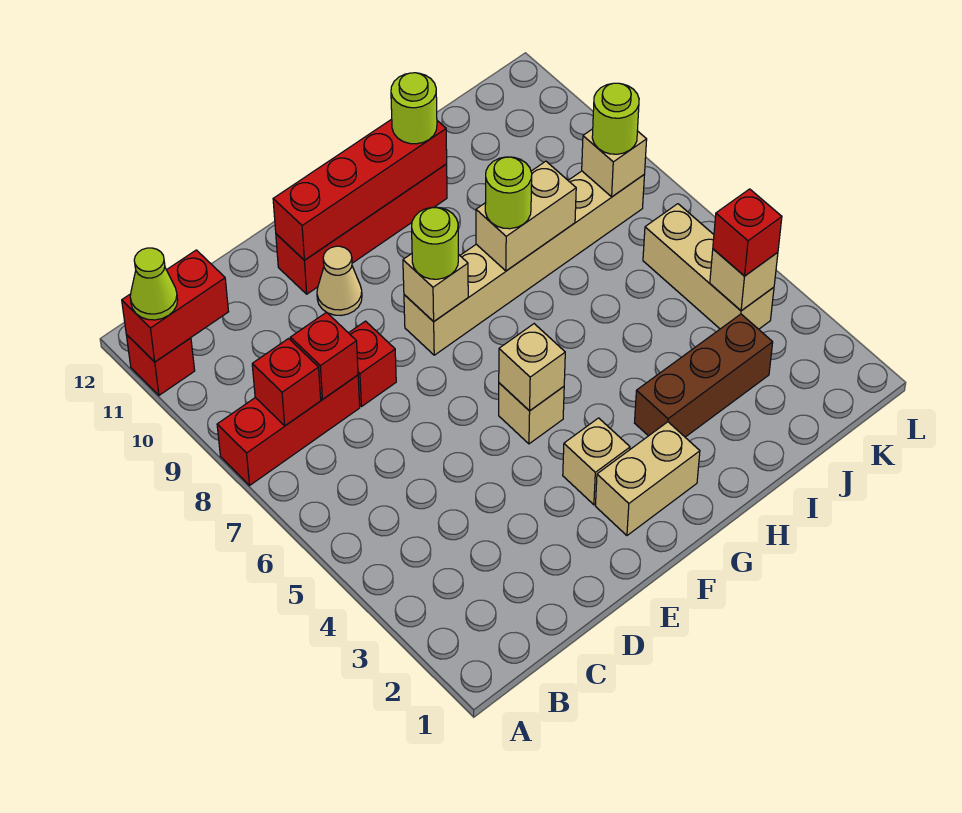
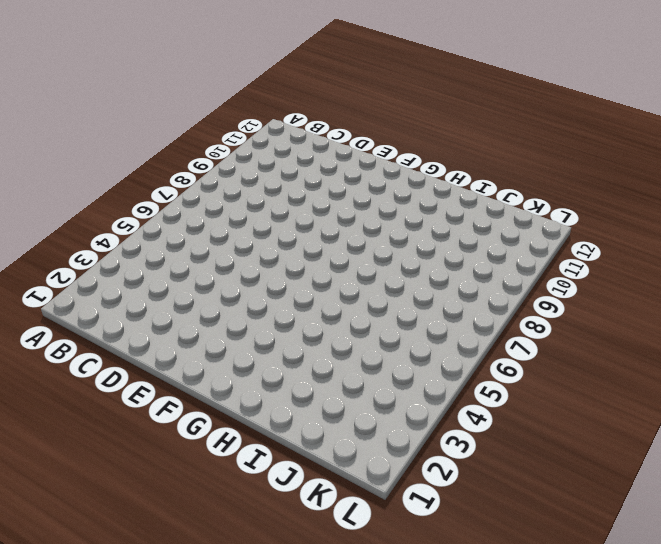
none -> red 1x3 brick [217,375,360,485]
none -> red 1x1 brick [126,335,195,395]
none -> red 1x1 brick [349,321,396,407]

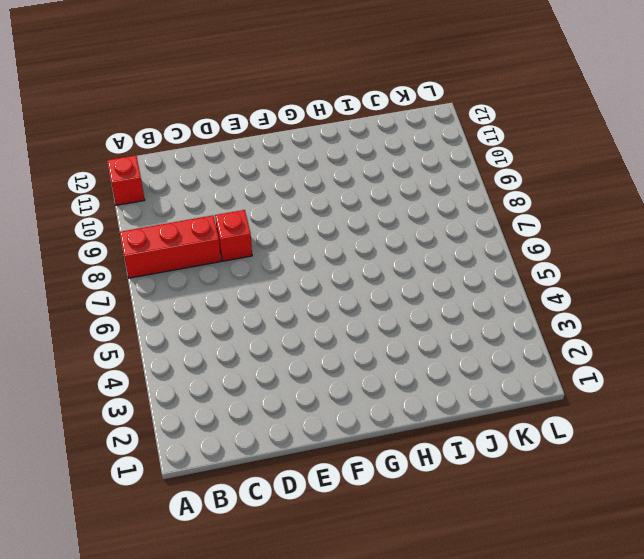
none -> tan 1x1 cone [317,246,362,315]
none -> red 1x4 brick [276,164,447,294]
none -> tan 1x2 brick [596,422,700,535]

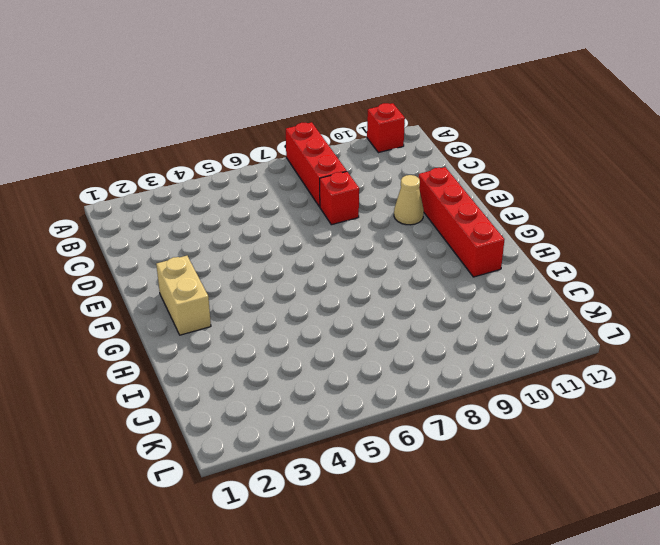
none -> tan 1x1 brick [563,418,630,505]
none -> tan 1x1 brick [499,383,564,444]
none -> tan 1x6 brick [404,171,644,355]

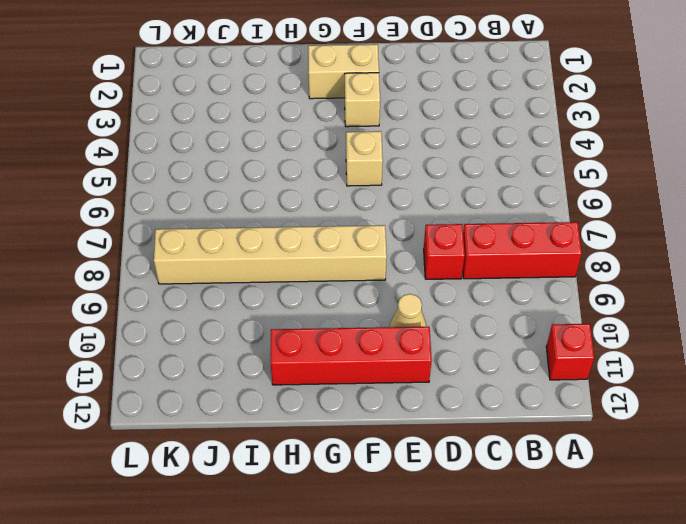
none -> brown 1x3 brick [635,314,773,437]
none -> tan 1x3 brick [643,204,774,329]
none -> red 1x2 brick [122,250,229,362]

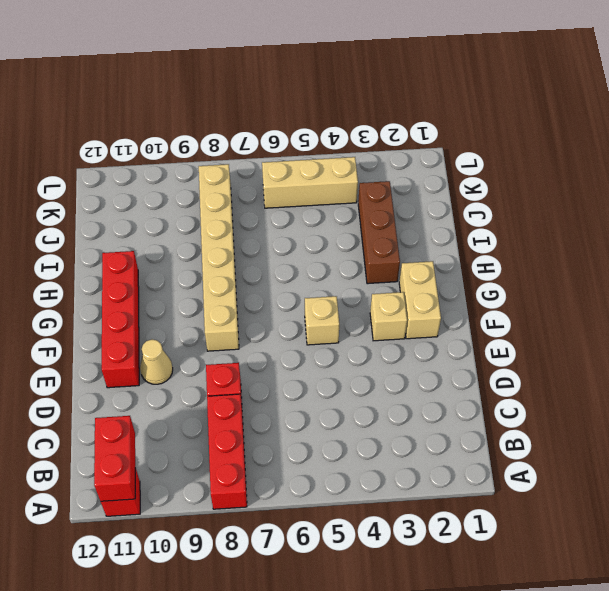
none -> red 1x1 brick [252,339,321,426]
none -> red 1x1 brick [290,312,358,399]
none -> red 1x4 brick [273,119,447,260]

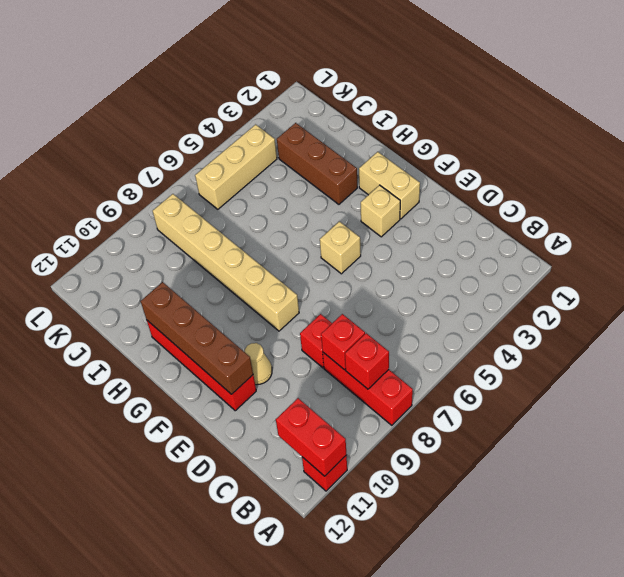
brown 1x4 brick [141,282,253,394] -> red 1x4 brick [273,119,447,260]
none -> tan 1x1 brick [499,324,565,411]
none -> tan 1x1 brick [403,254,468,322]
none -> tan 1x2 brick [476,161,576,271]

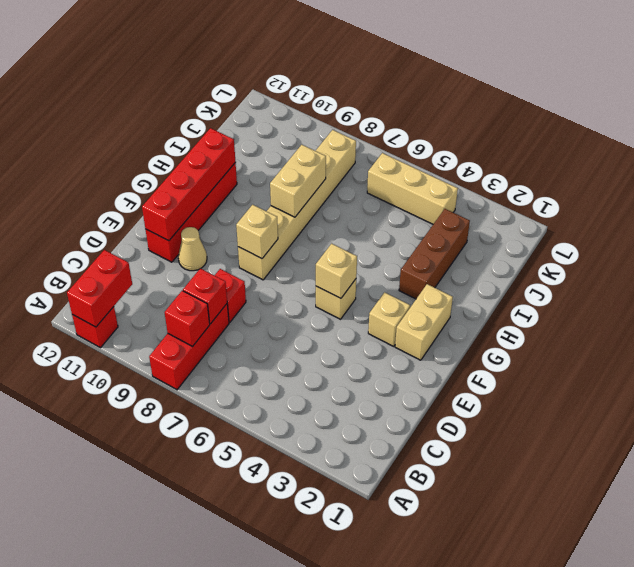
none -> tan 1x1 brick [710,249,778,311]
none -> tan 1x1 brick [582,129,647,197]
none -> lime 1x1 cone [130,248,178,320]

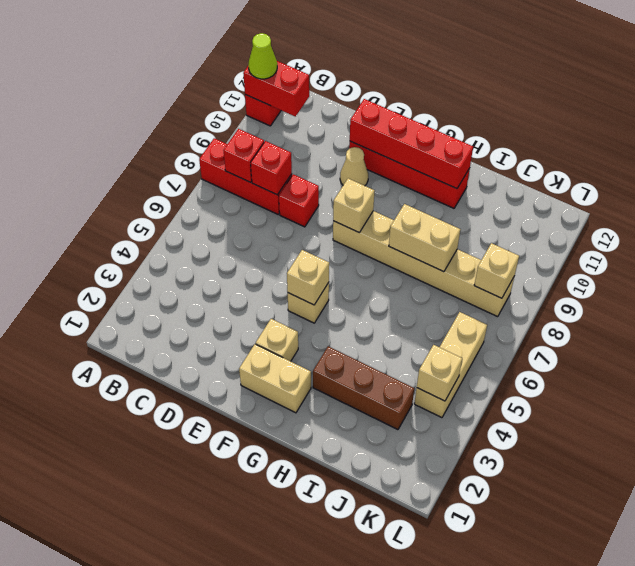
none -> lime 1x1 round brick [412,207,458,279]
none -> lime 1x1 round brick [485,157,532,229]
none -> lime 1x1 round brick [391,73,437,144]

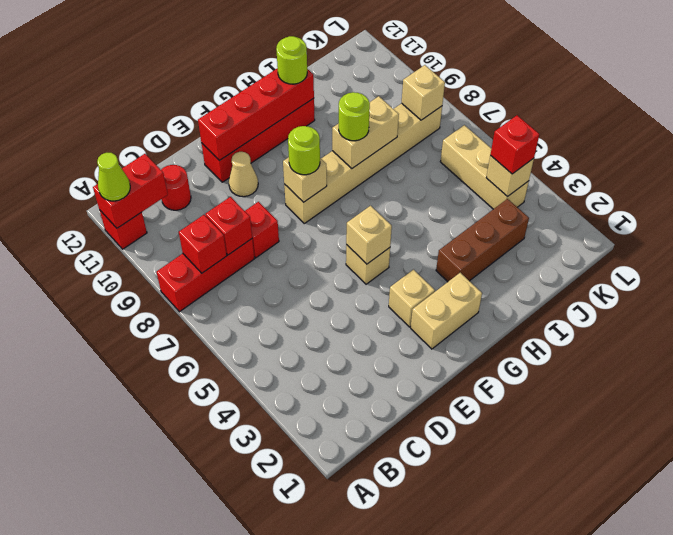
red 1x1 round brick [161,165,191,210] -> none
none -> lime 1x1 round brick [592,83,639,154]

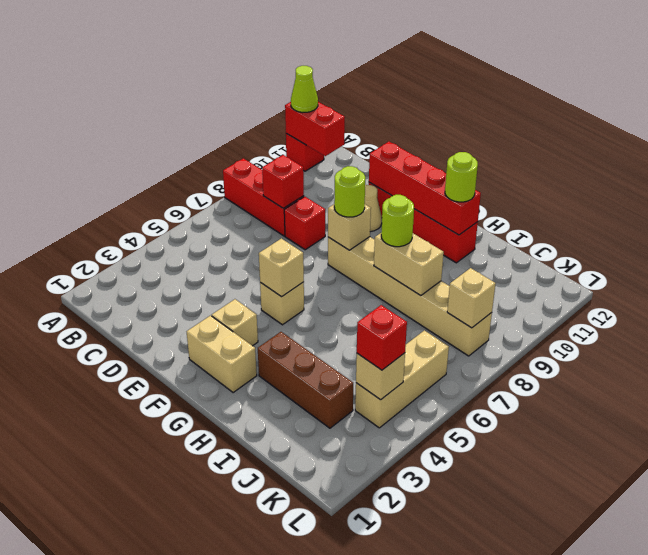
none -> red 1x1 brick [252,339,321,426]
none -> lime 1x1 round brick [592,83,639,154]

